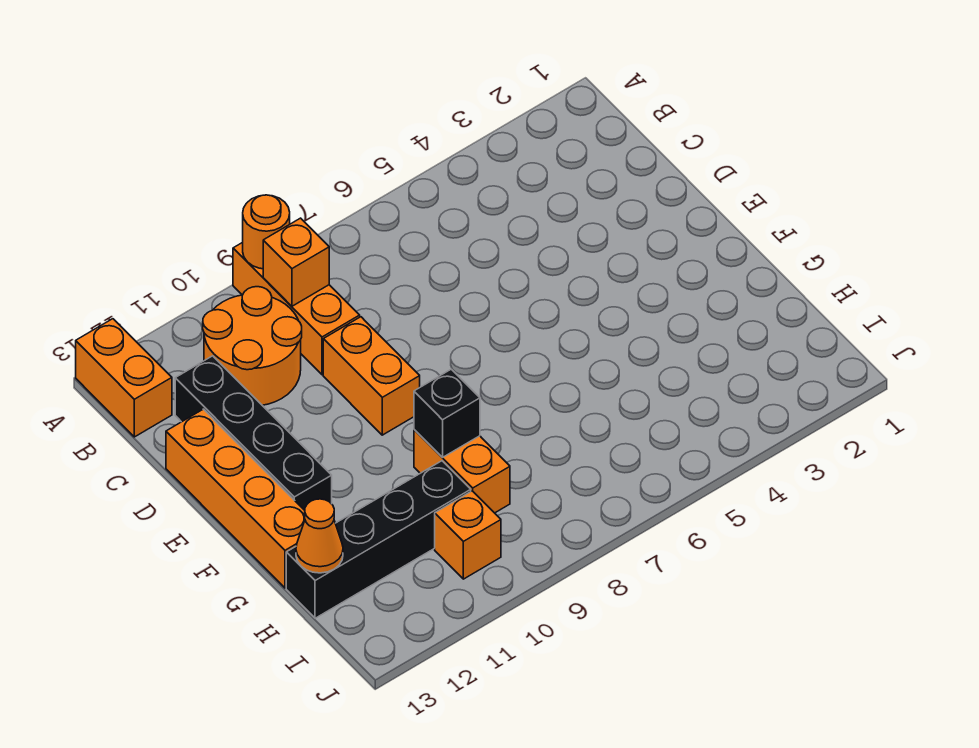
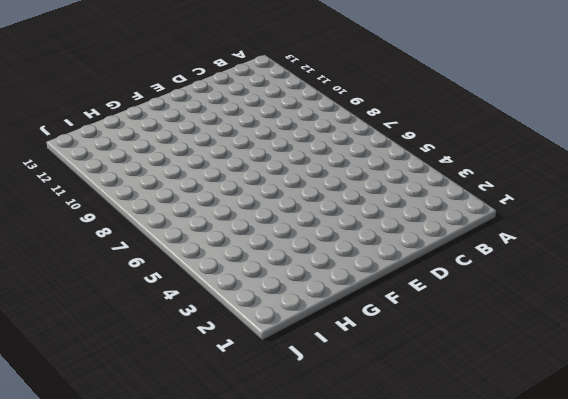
none -> orange 1x3 brick [233,242,360,375]
none -> orange 1x2 brick [76,319,172,437]
none -> orange 2x2 round brick [203,287,302,405]

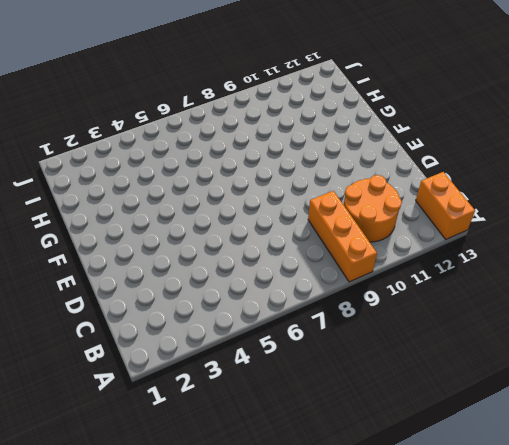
none -> black 1x4 brick [175,356,332,510]
none -> orange 1x2 brick [323,317,420,435]
none -> orange 1x4 brick [166,409,305,588]

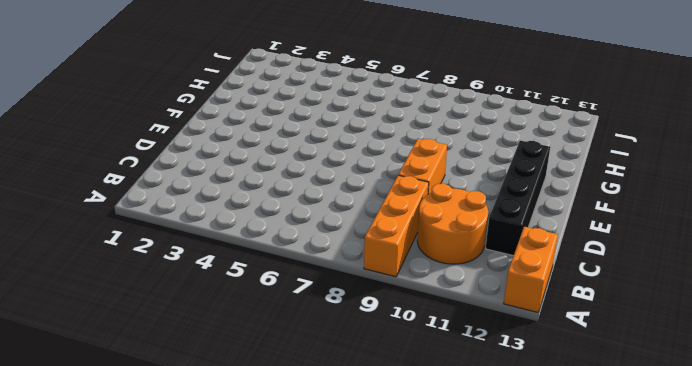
none -> orange 1x4 brick [166,409,305,588]
none -> orange 1x2 brick [414,430,510,513]
none -> black 1x4 brick [286,461,471,618]

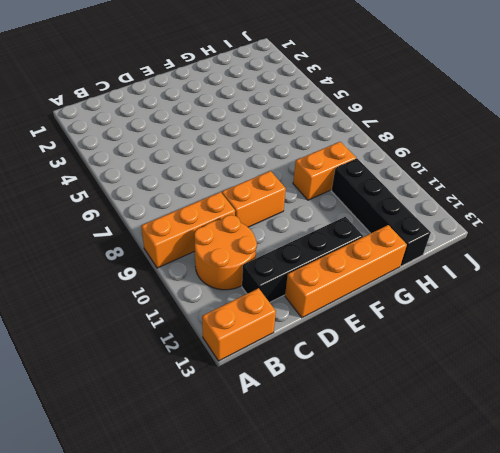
none -> orange 1x1 brick [435,491,501,579]
none -> orange 1x1 round brick [243,195,290,269]
none -> orange 1x1 brick [263,218,329,306]

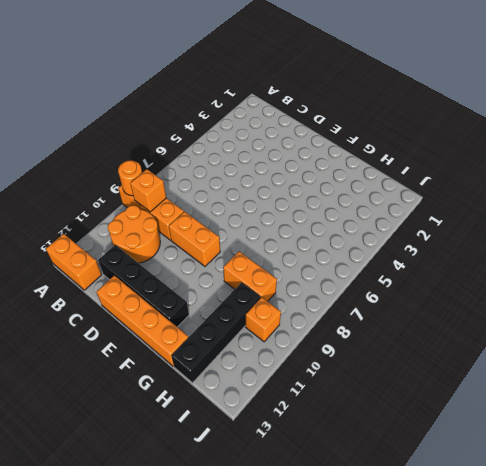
none -> black 1x1 brick [414,369,480,457]
none -> orange 1x1 cone [296,499,343,573]

